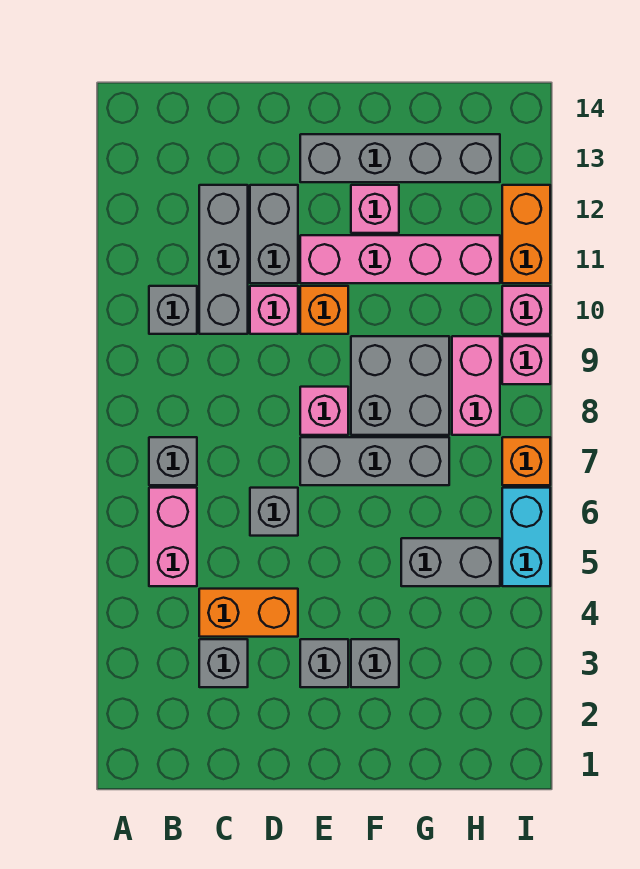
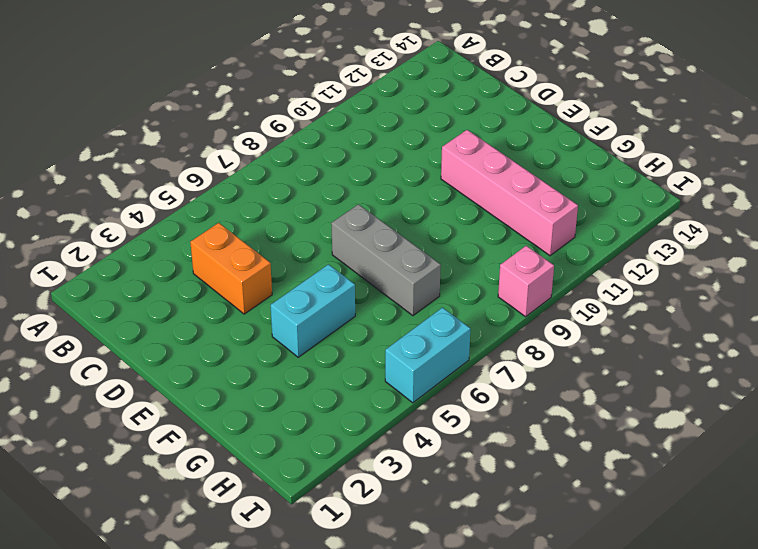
cyan 1x2 brick [270,264,355,357] -> none
none -> pink 1x2 brick [149,488,197,586]
none -> grey 1x1 brick [149,437,197,485]
none -> grey 1x1 brick [149,286,197,334]

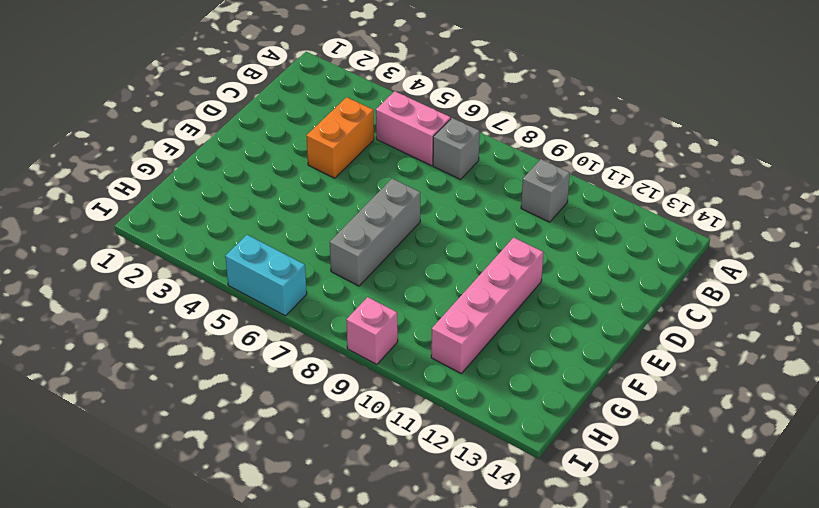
none -> grey 1x1 brick [199,639,248,687]
none -> grey 1x3 brick [199,185,248,334]
none -> grey 1x1 brick [250,488,298,536]

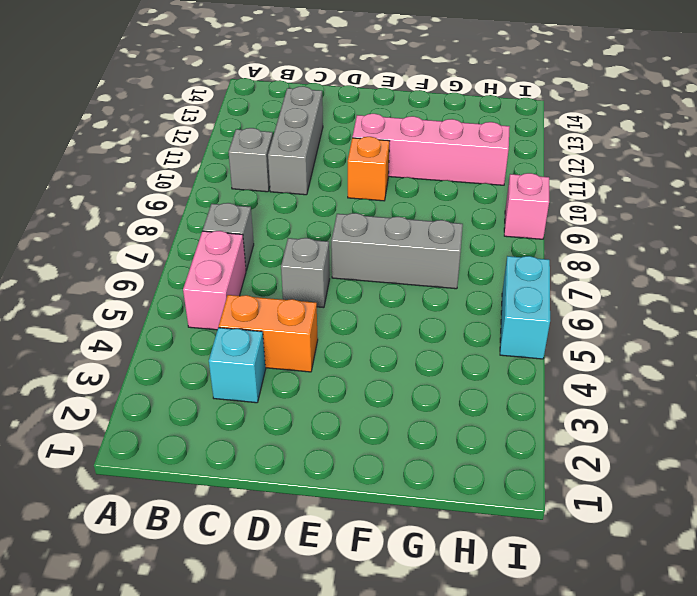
cyan 1x1 brick [209,328,266,403] -> grey 1x1 brick [199,639,248,687]
none -> pink 1x1 brick [250,286,298,334]
none -> grey 1x2 brick [250,185,298,283]
none -> grey 1x1 brick [300,639,348,687]

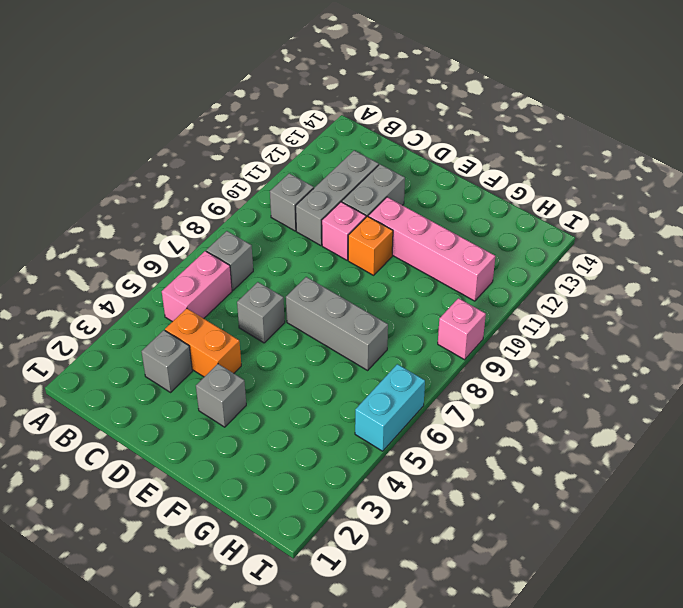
none -> pink 1x1 brick [300,387,348,435]
none -> grey 1x4 brick [300,134,500,182]
none -> grey 1x1 brick [351,639,399,687]

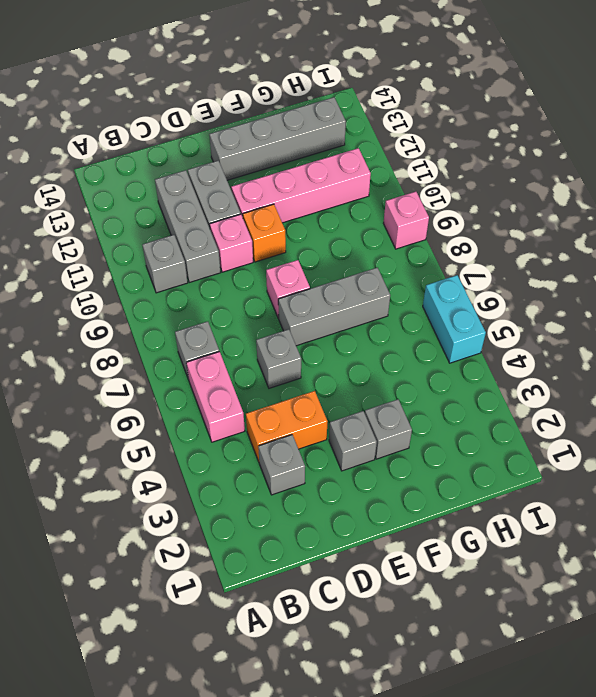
none -> grey 2x2 brick [351,336,449,435]
none -> pink 1x1 brick [351,185,399,233]
none -> grey 1x2 brick [401,538,500,586]

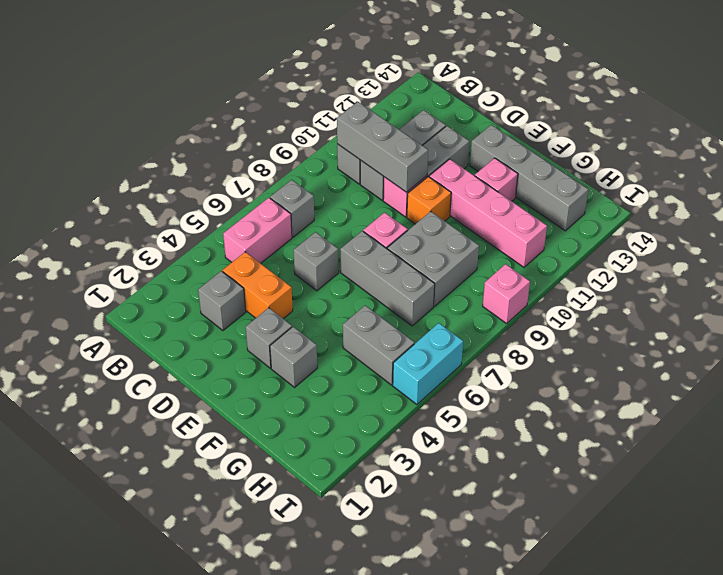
grey 1x3 brick [337,102,428,192] -> none
none -> pink 1x2 brick [452,336,500,435]
none -> orange 1x1 brick [502,437,550,485]
none -> pink 1x1 brick [502,286,550,334]

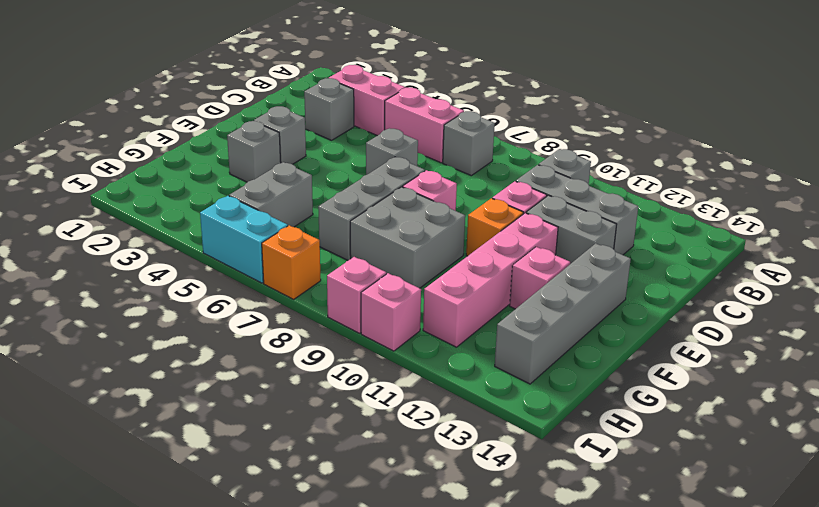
pink 1x2 brick [329,65,405,136] -> pink 1x2 brick moved to [452,336,500,435]
none -> orange 1x2 brick [199,589,298,637]
none -> orange 1x2 brick [502,185,550,283]

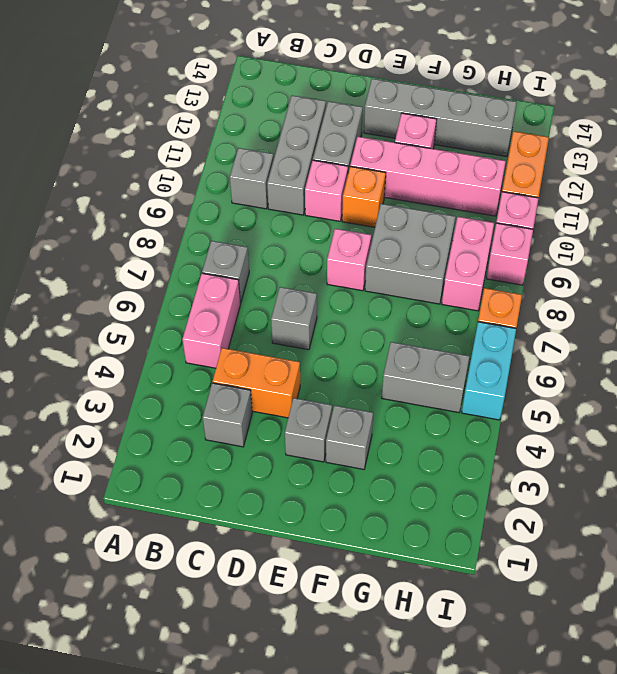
none -> grey 1x3 brick [300,437,449,485]

